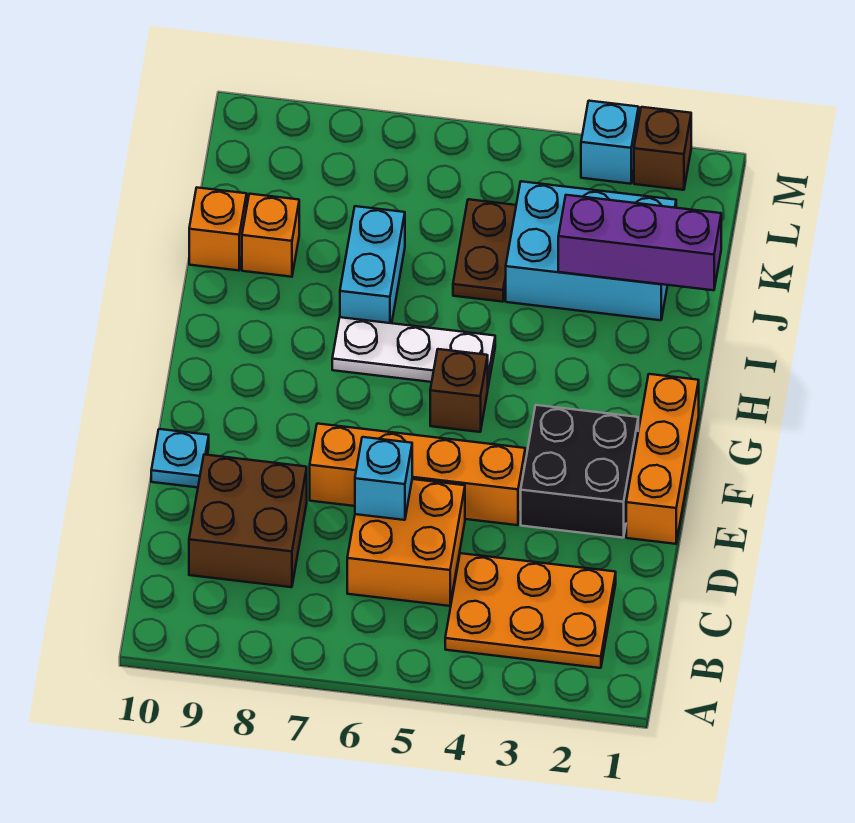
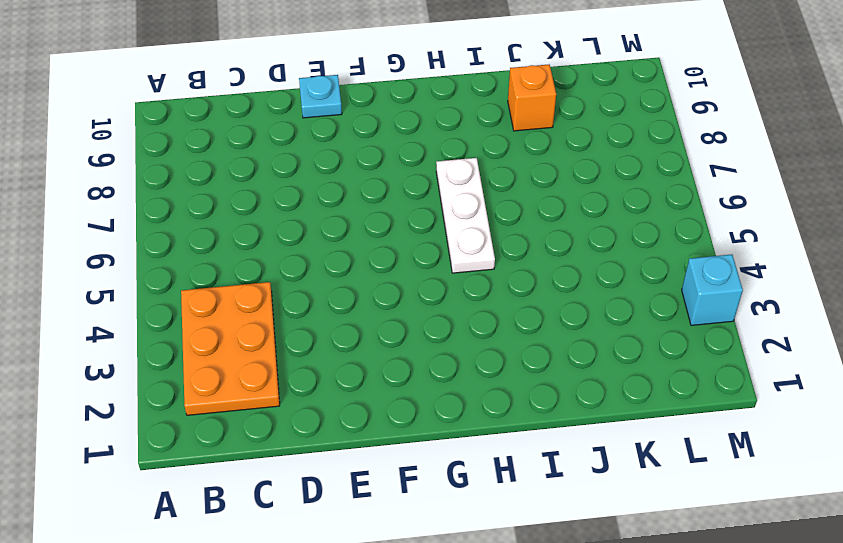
none -> orange 2x2 brick [347,479,465,606]
none -> brown 2x2 brick [189,455,307,587]
none -> orange 1x3 brick [626,374,699,544]

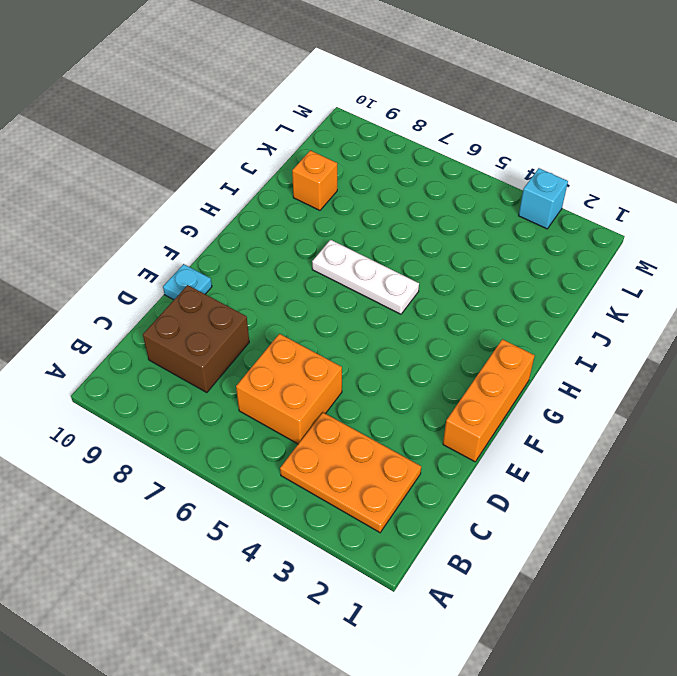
none -> black 2x2 brick [521,405,638,538]
none -> orange 1x4 brick [310,424,525,525]
none -> brown 1x1 brick [430,349,488,432]

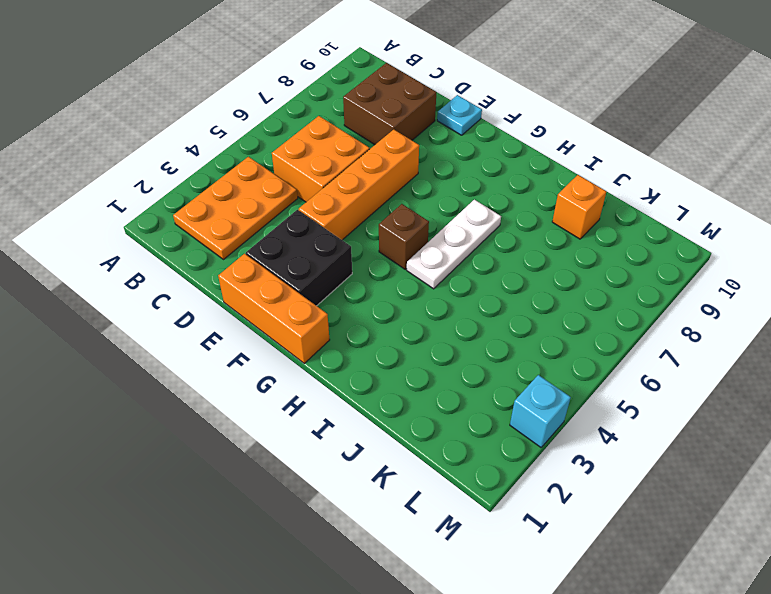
none -> cyan 1x2 brick [340,206,405,323]
none -> cyan 2x3 brick [506,181,676,320]
none -> brown 1x2 plate [453,199,516,302]

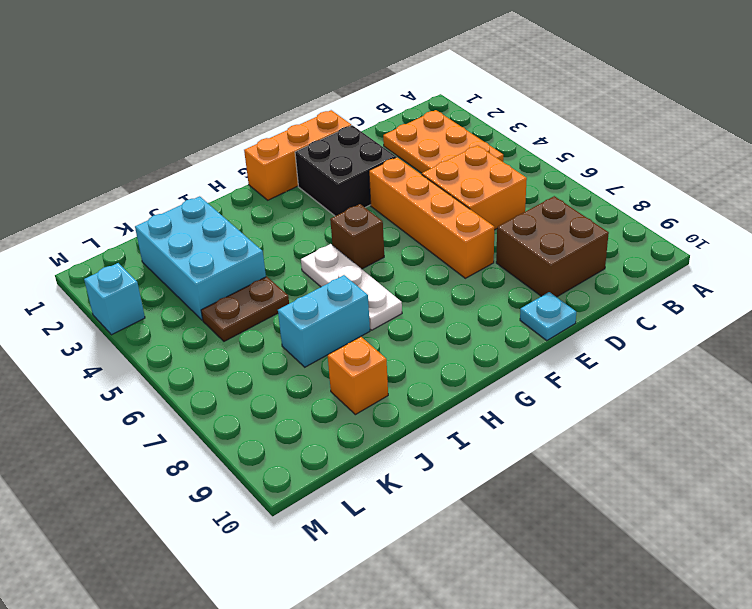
none -> orange 1x1 brick [189,188,247,271]
none -> brown 1x1 brick [634,107,691,190]
none -> cyan 1x1 brick [355,437,412,520]

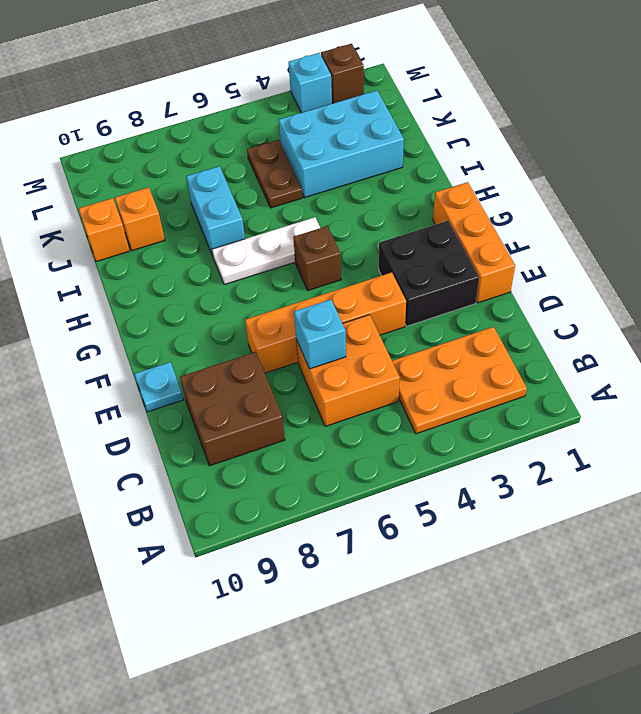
none -> purple 1x3 brick [558,195,721,290]

